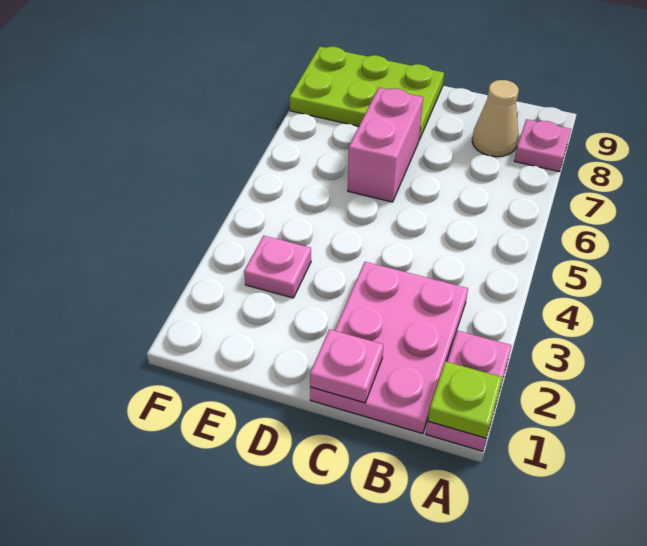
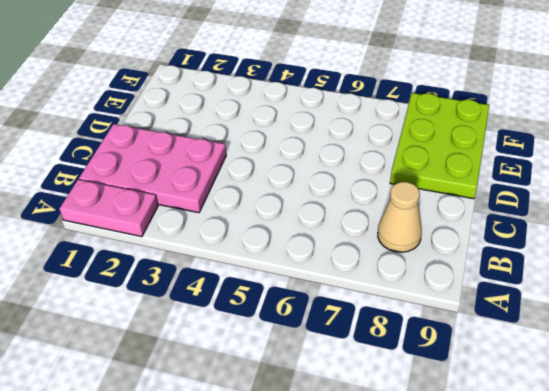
none -> pink 1x1 plate [514,119,571,172]
none -> pink 1x2 brick [348,88,423,202]

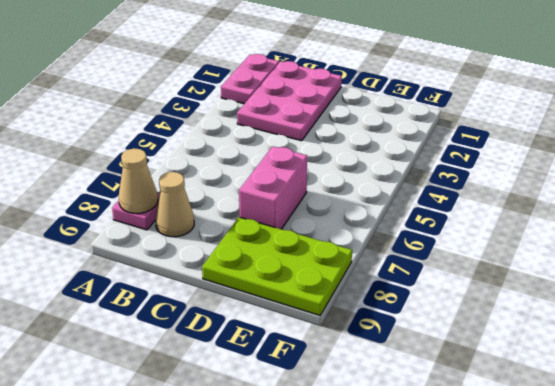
tan 1x1 cone [119,148,158,213] -> none
none -> pink 1x1 plate [244,236,311,298]
none -> lime 1x1 plate [428,361,502,438]

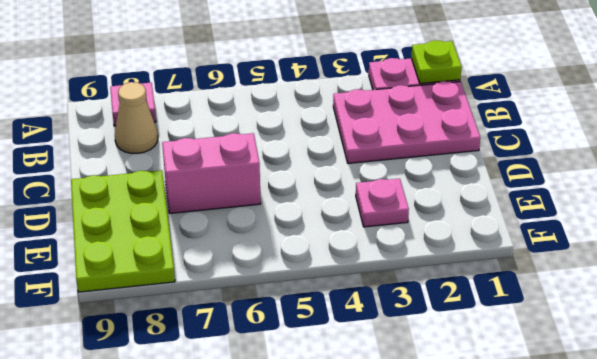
none -> pink 1x1 plate [310,329,383,403]

